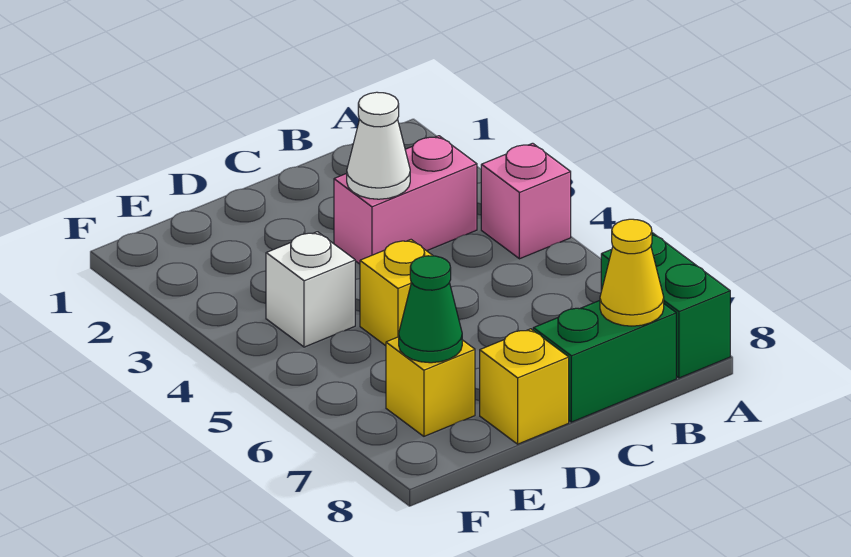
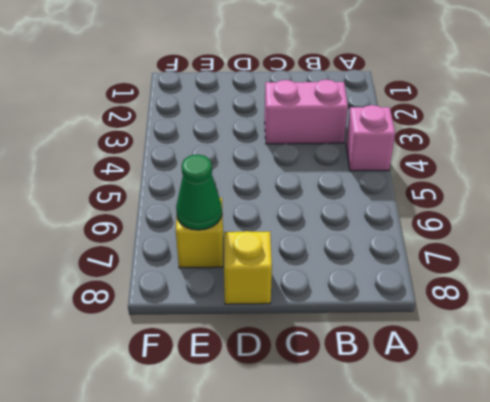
none -> green 1x2 brick [601,233,730,378]
none -> green 1x2 brick [533,301,676,422]

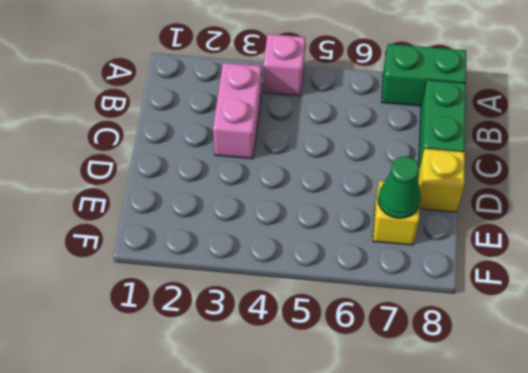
none -> yellow 1x1 brick [360,240,433,346]
none -> white 1x1 brick [266,232,355,347]

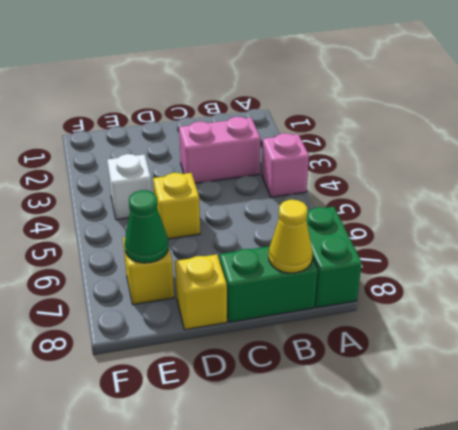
none -> white 1x1 cone [347,92,410,199]

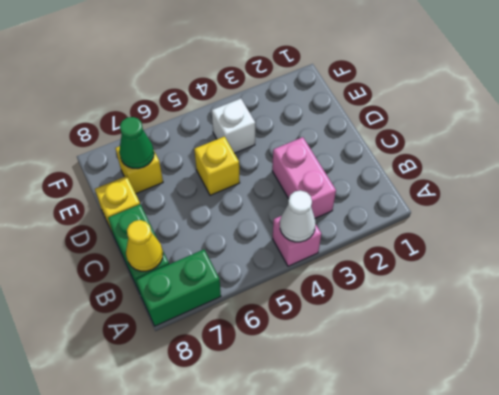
white 1x1 cone [280,190,316,242] -> white 1x1 cone moved to [347,92,410,199]

